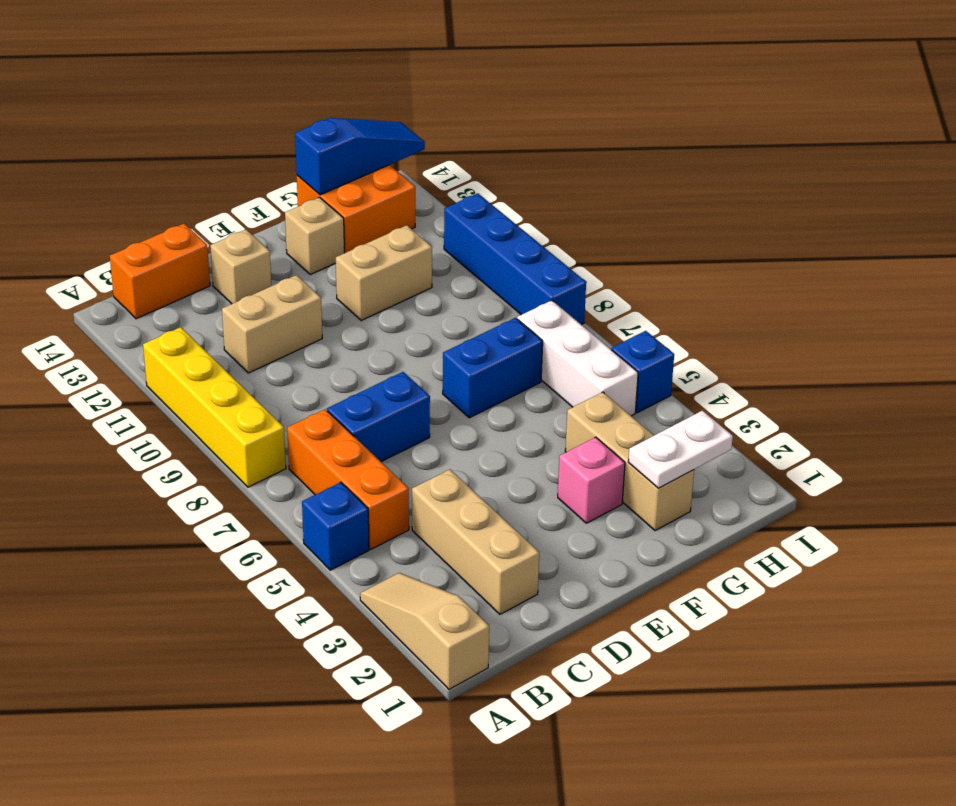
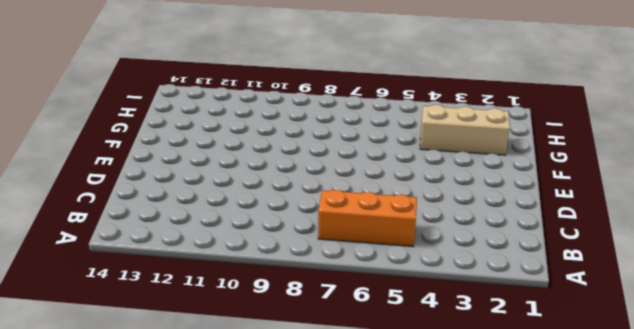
none -> tan 1x3 slope [360,573,489,689]
none -> blue 1x1 brick [302,482,369,570]
none -> yellow 1x4 brick [143,327,286,487]

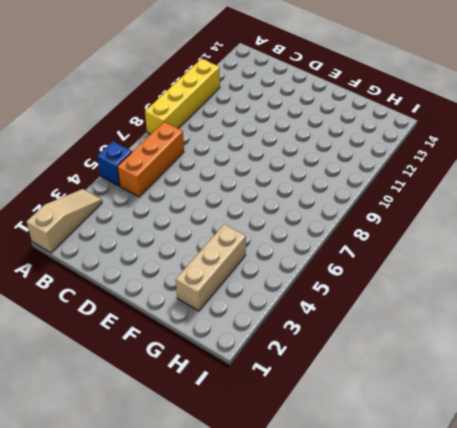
none -> orange 1x2 brick [110,224,210,319]
none -> tan 1x3 brick [412,469,539,614]
none -> blue 1x2 brick [327,372,430,462]

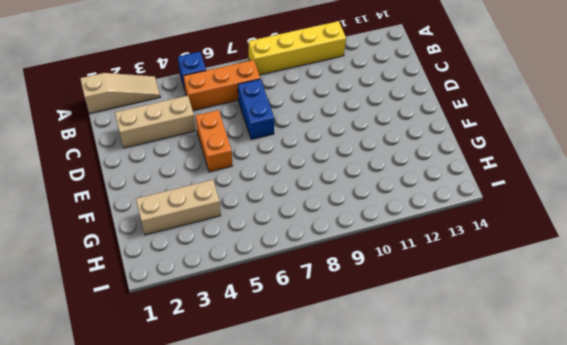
orange 1x2 brick [195,110,232,172] -> orange 1x2 brick moved to [110,224,210,319]
none -> tan 1x2 brick [222,275,322,373]
none -> tan 1x1 brick [210,230,271,304]
none -> pink 1x1 brick [558,437,625,523]

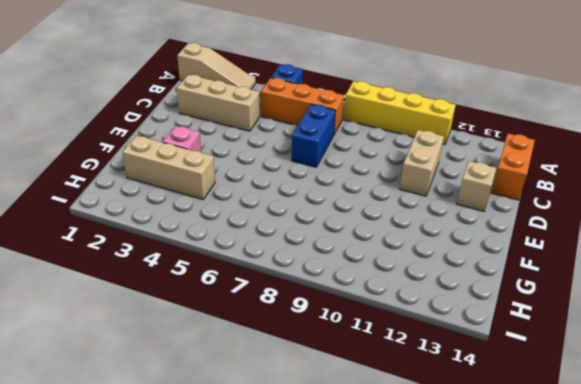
none -> blue 1x2 brick [443,318,543,418]
none -> tan 1x2 brick [336,225,432,320]
none -> tan 1x1 brick [285,197,345,274]

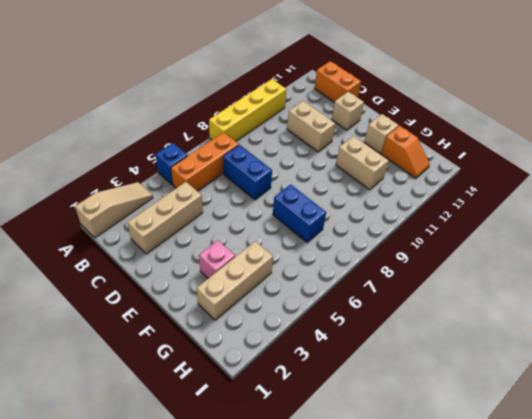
orange 1x2 slope [382,126,430,178] -> orange 2x2 brick [297,165,415,253]
none -> white 1x3 brick [517,300,638,416]
none -> blue 1x1 brick [611,331,674,413]
none -> blue 1x4 brick [444,193,586,325]

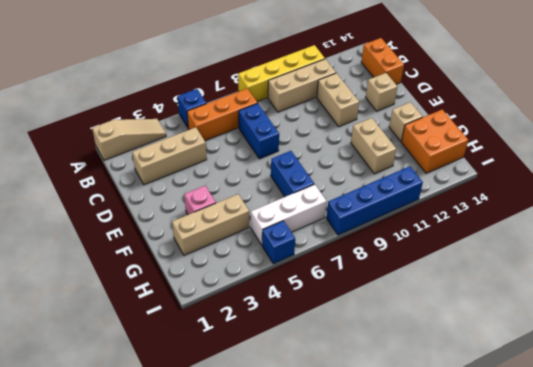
tan 1x3 brick [268,59,336,112] -> none
none -> white 1x2 plate [628,411,733,488]
none -> blue 1x3 slope [295,118,425,195]

